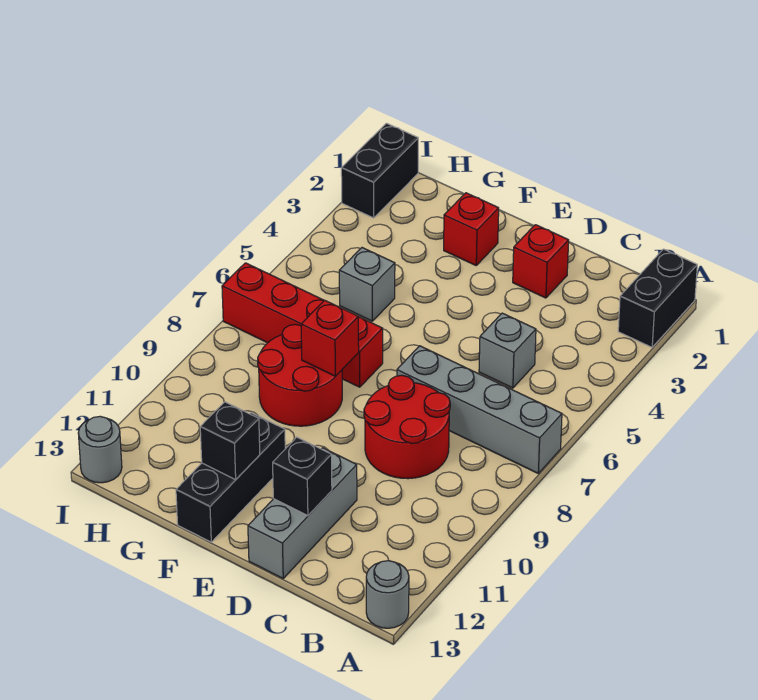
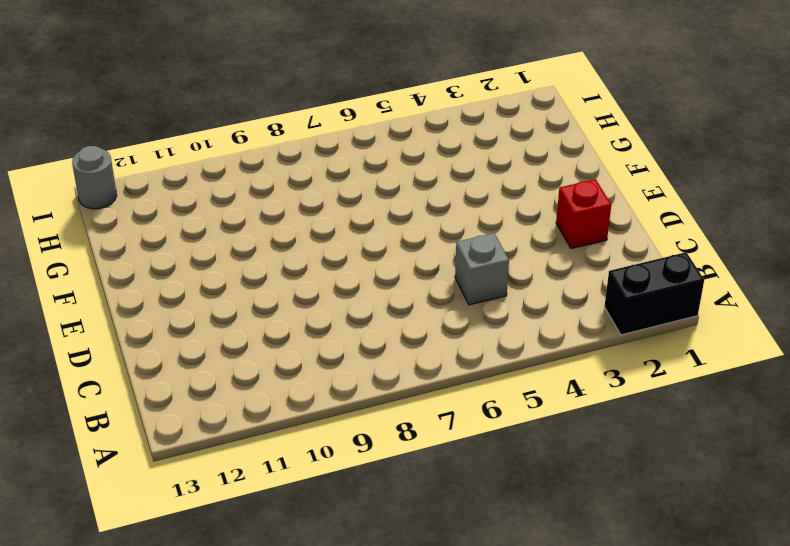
none -> grey 1x4 brick [397,346,562,473]
none -> grey 1x1 round brick [366,561,409,628]
none -> red 2x2 round brick [364,375,450,479]

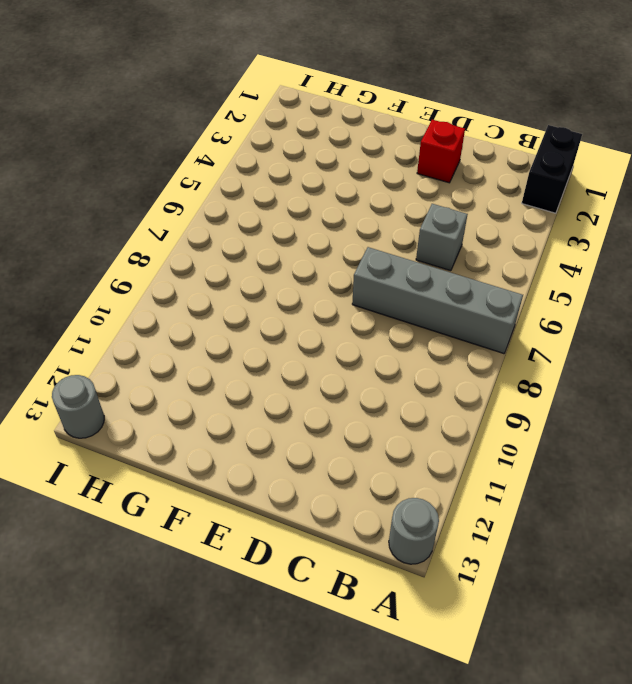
none -> red 2x2 round brick [364,375,450,479]
none -> grey 1x3 brick [248,448,357,578]
none -> red 1x1 brick [444,193,499,265]

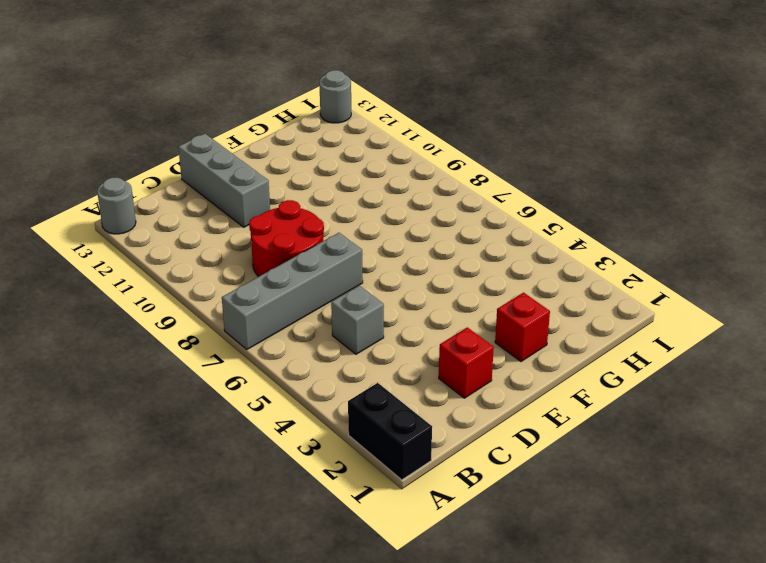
none -> red 1x4 brick [222,263,383,387]
none -> red 2x2 round brick [258,324,342,426]
none -> black 1x3 brick [176,413,285,542]

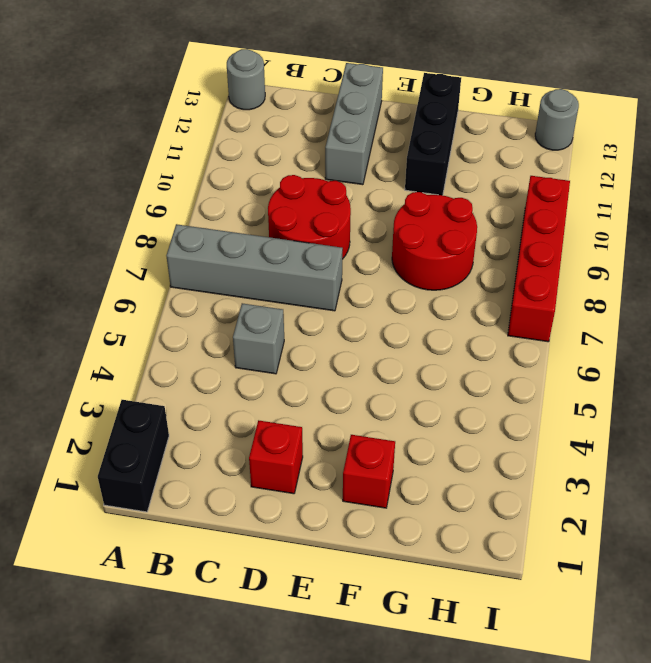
red 1x4 brick [508,176,570,342] -> red 1x4 brick turned to [222,263,383,387]
none -> grey 1x1 brick [339,248,395,321]
none -> black 1x2 brick [341,123,418,218]
none -> black 1x1 brick [273,437,332,516]

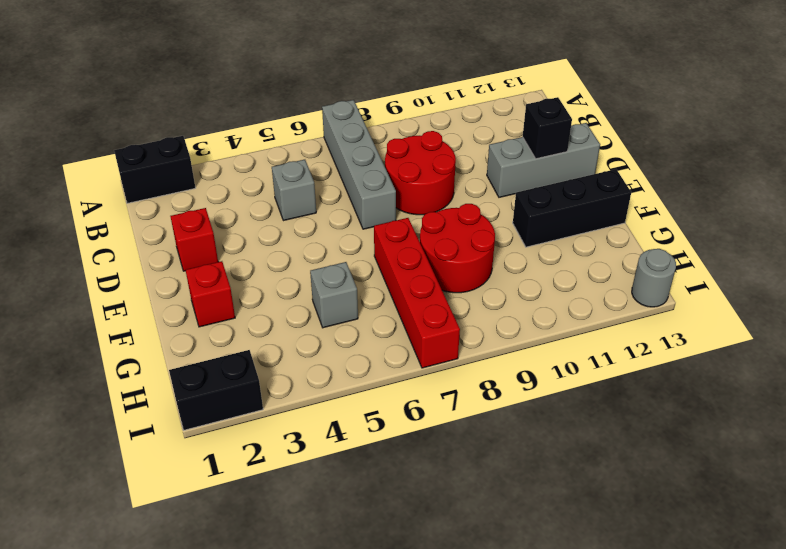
none -> grey 1x1 round brick [366,561,409,628]
none -> red 1x1 brick [301,300,359,376]
none -> black 1x1 brick [200,402,260,480]

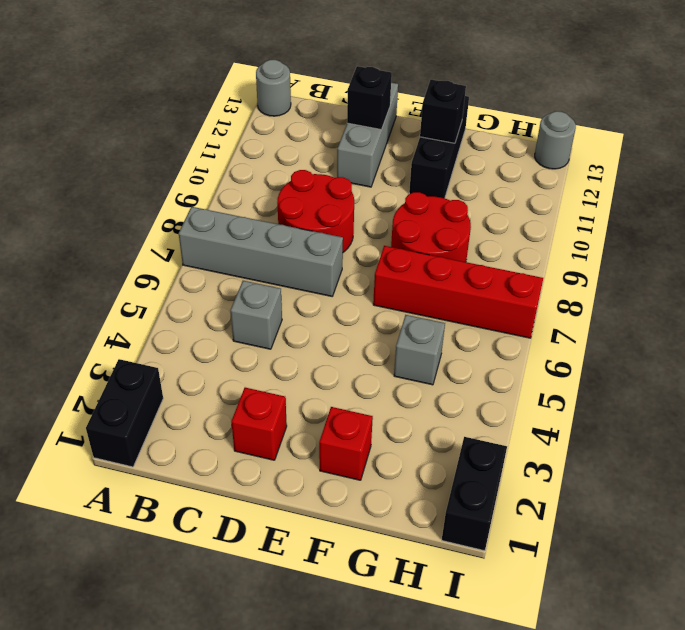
none -> red 1x1 brick [301,300,359,376]

